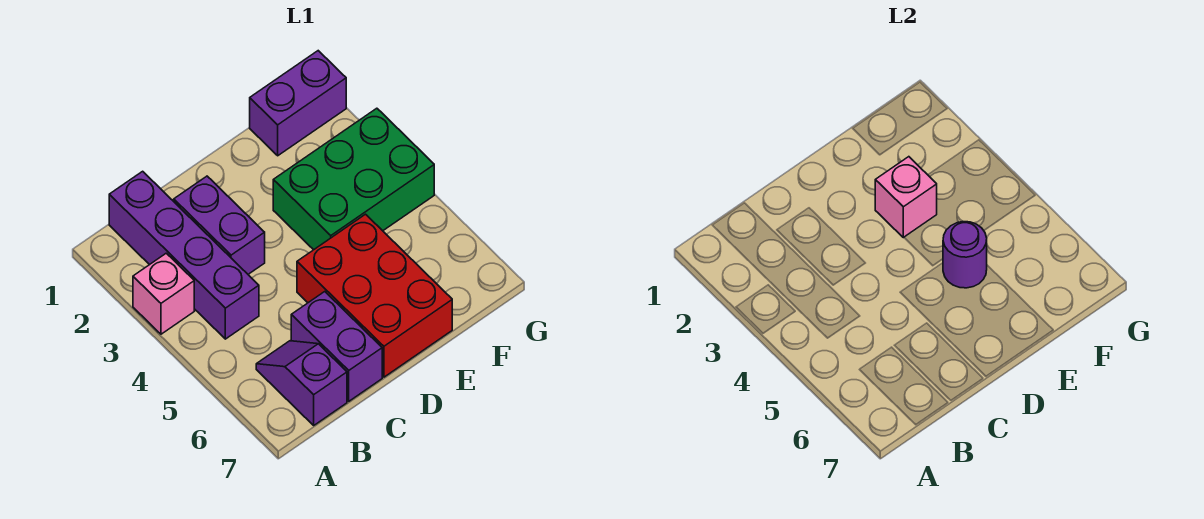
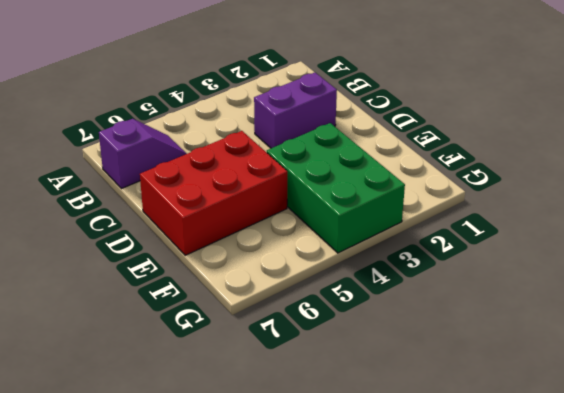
none -> pink 1x1 brick [133,253,194,334]
none -> purple 1x4 brick [109,171,259,339]

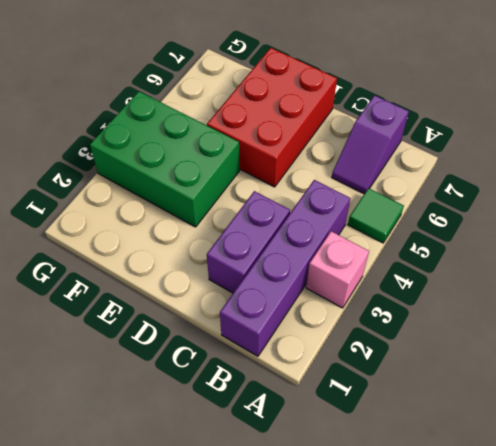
green 1x1 tile [348,188,404,243] -> none
none -> purple 1x2 brick [291,292,382,401]
none -> purple 1x2 brick [250,51,346,156]

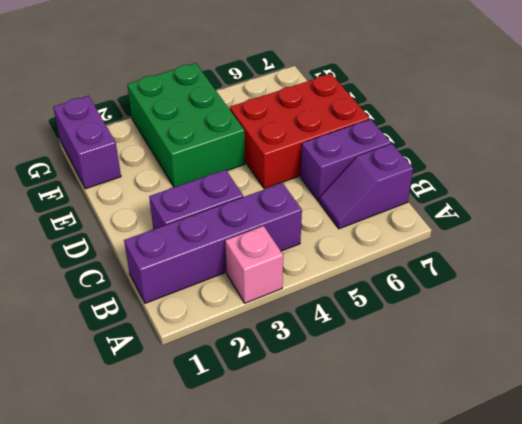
none -> pink 1x1 brick [875,157,937,238]
none -> purple 1x1 round brick [943,222,987,288]

